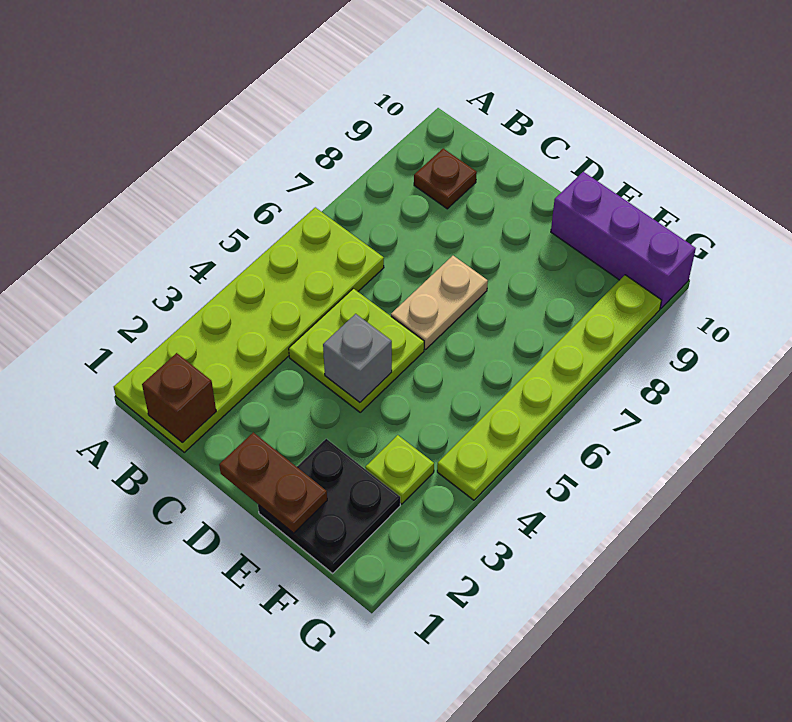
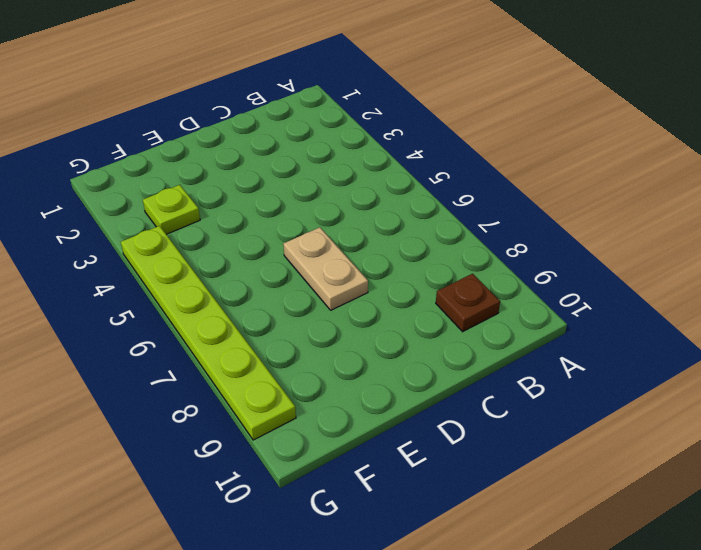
none -> lime 2x6 plate [114,207,384,452]
none -> lime 2x2 plate [289,288,424,412]

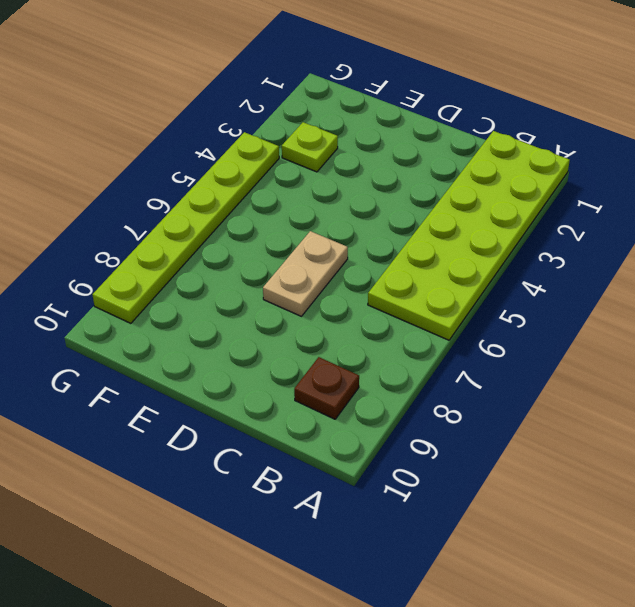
none -> lime 2x2 plate [289,288,424,412]
none -> black 2x2 plate [258,439,400,573]

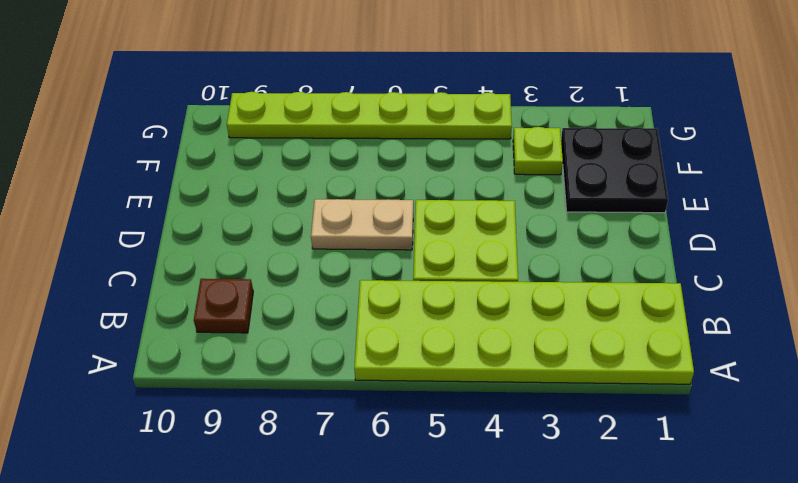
none -> purple 1x3 brick [551,172,696,309]
none -> brown 1x1 brick [142,353,216,442]

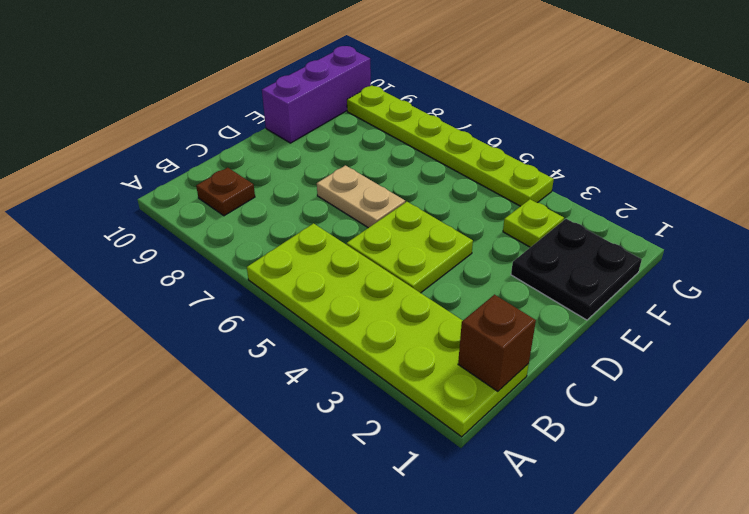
none -> brown 1x2 plate [219,432,327,533]
none -> grey 1x1 brick [323,314,392,402]

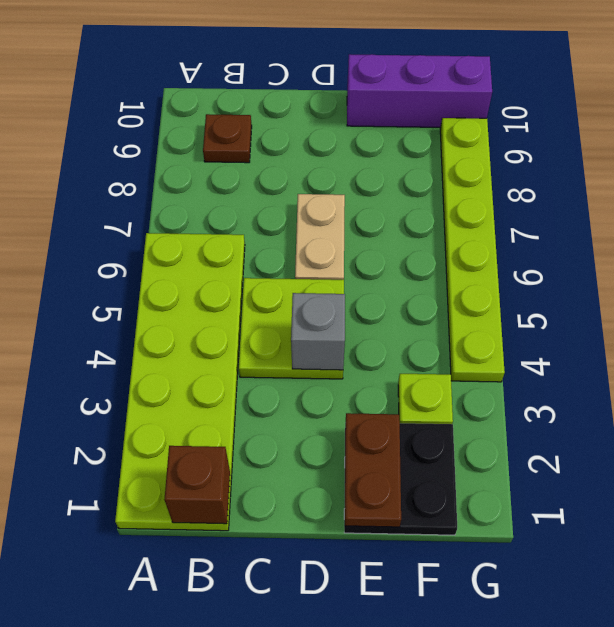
brown 1x2 plate [345,413,401,527] -> brown 1x2 plate turned to [219,432,327,533]

